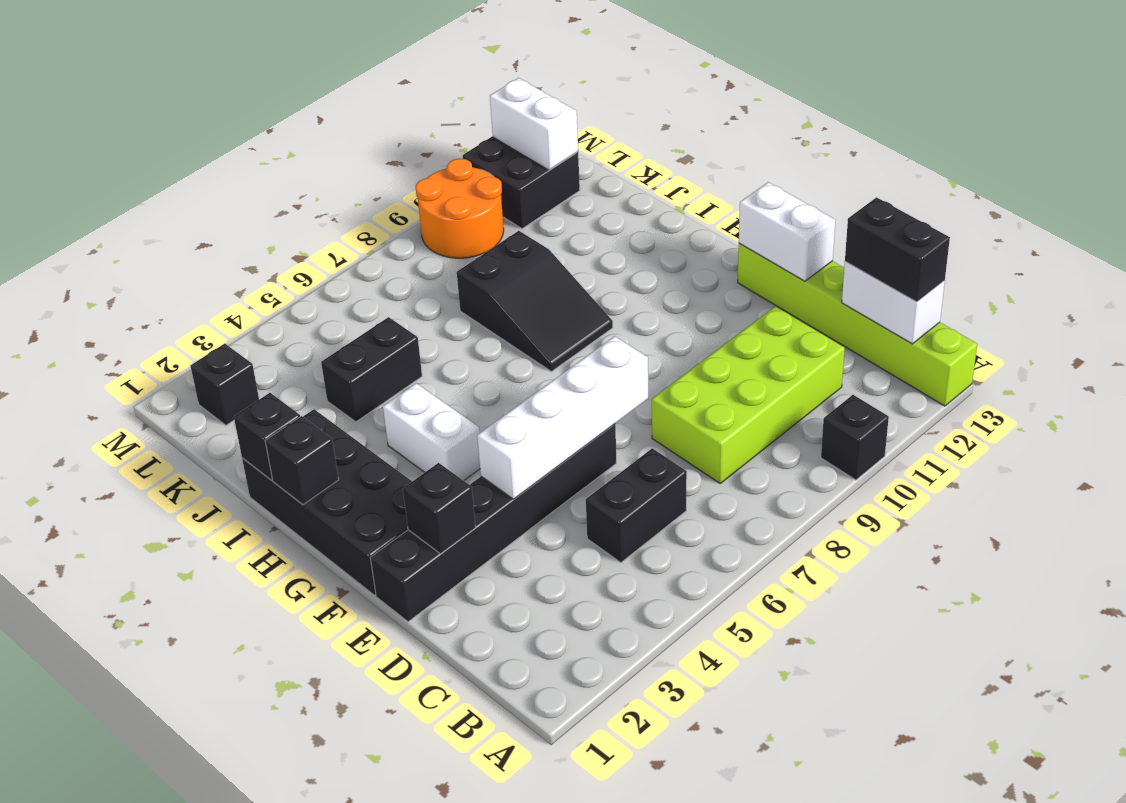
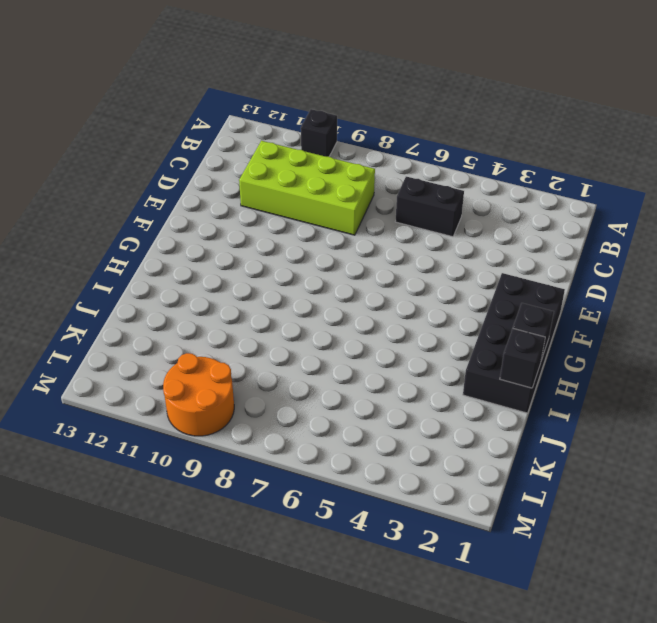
none -> lime 1x6 brick [738,243,977,406]
none -> black 1x6 brick [370,424,616,622]
none -> white 1x2 brick [383,383,480,481]

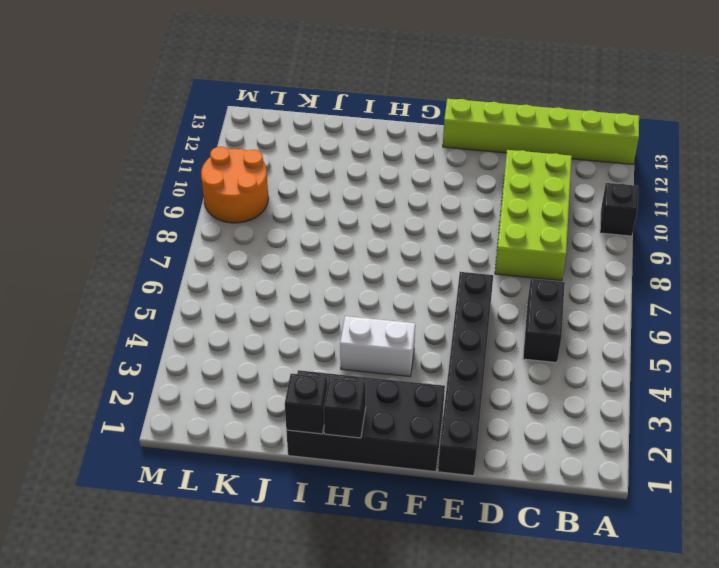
none -> black 2x3 slope [457,231,613,372]
none -> black 1x2 brick [321,317,422,422]
none -> black 1x1 brick [190,344,259,425]

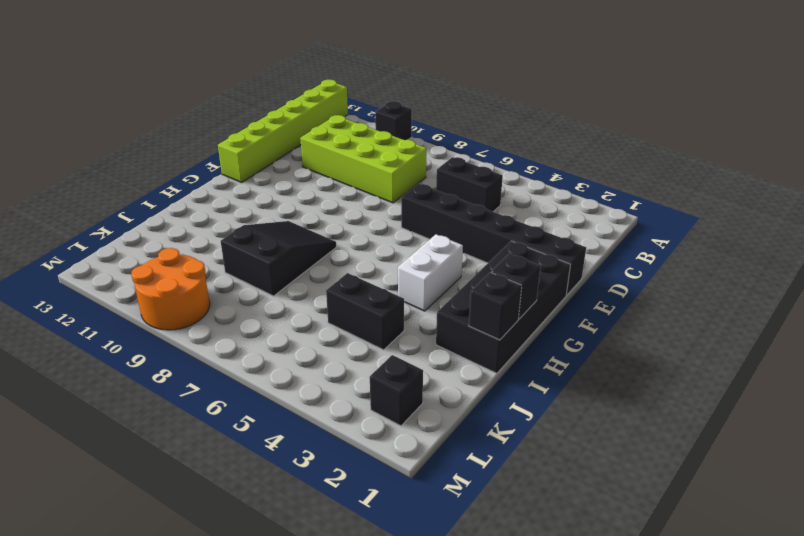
none -> black 2x2 brick [463,136,580,229]
none -> white 1x2 brick [842,262,945,344]
none -> black 1x1 brick [403,463,476,554]

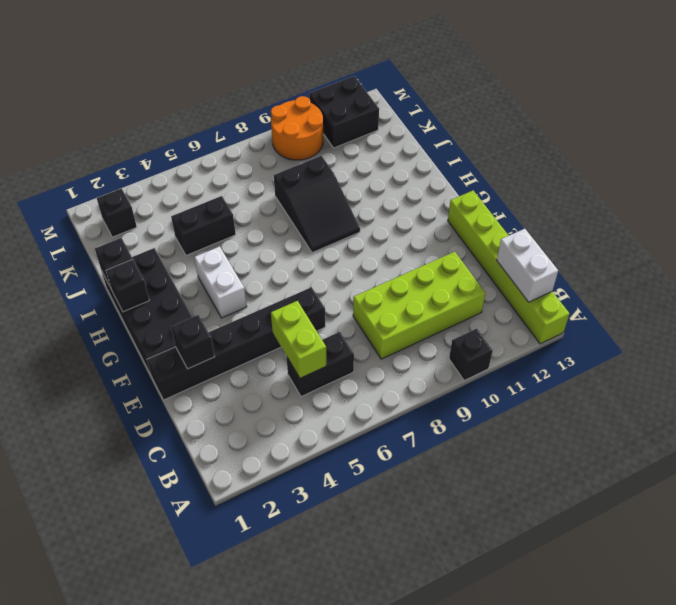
lime 1x2 brick [271,301,326,378] -> none
none -> white 1x4 brick [477,336,648,499]
none -> white 1x2 brick [739,182,835,281]
none -> white 1x2 brick [490,78,578,169]

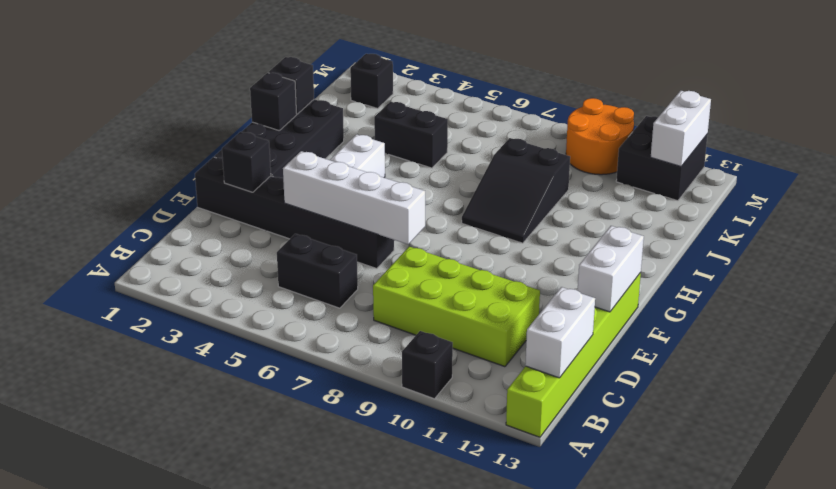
none -> black 1x2 brick [845,197,950,302]

